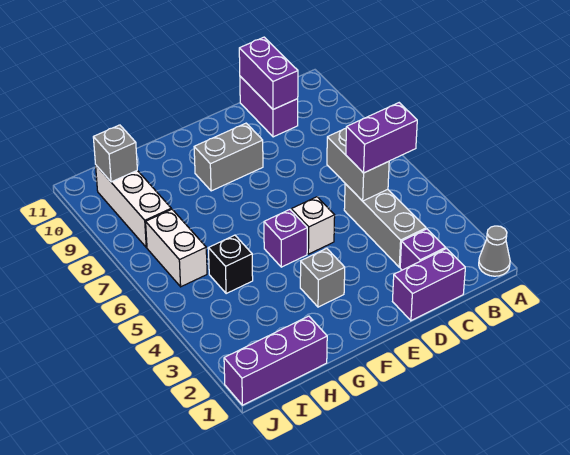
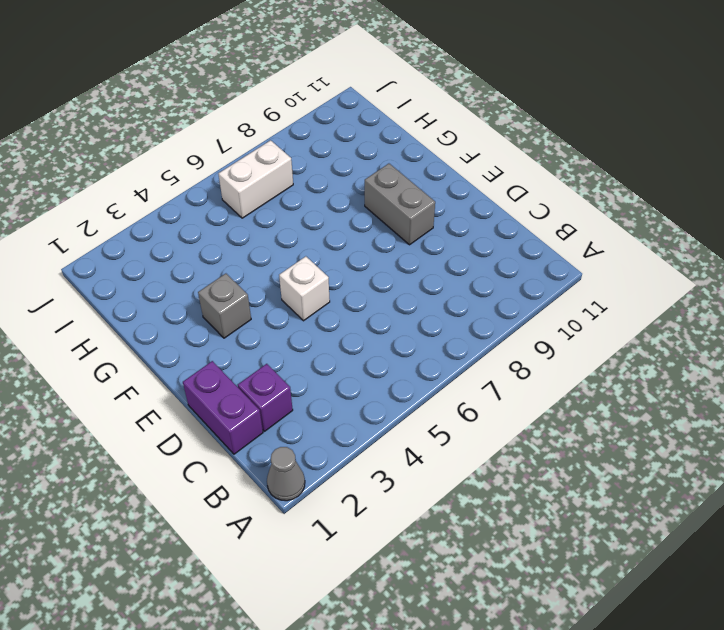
none -> grey 1x3 brick [344,184,426,267]
none -> purple 1x2 brick [240,76,298,137]
none -> purple 1x1 brick [264,210,307,267]

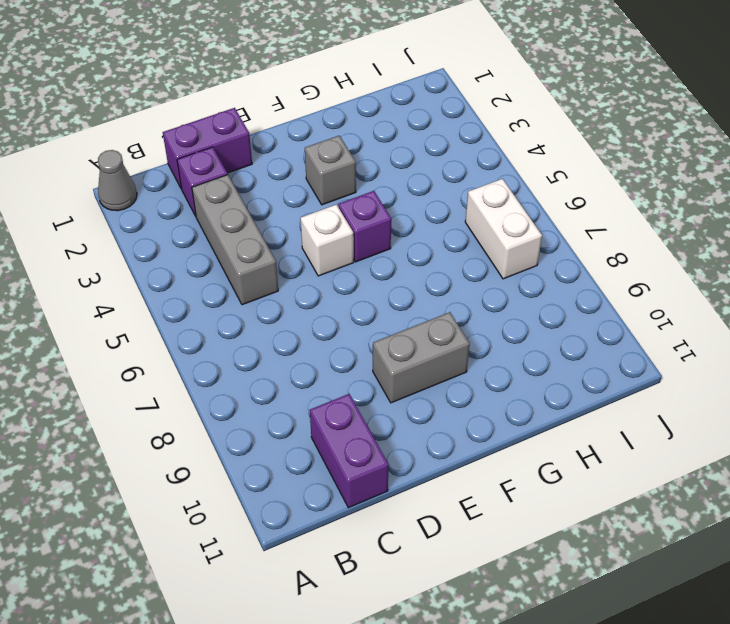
none -> purple 1x3 brick [224,316,327,405]
none -> black 1x1 brick [208,235,253,293]
none -> white 1x3 brick [96,166,171,247]

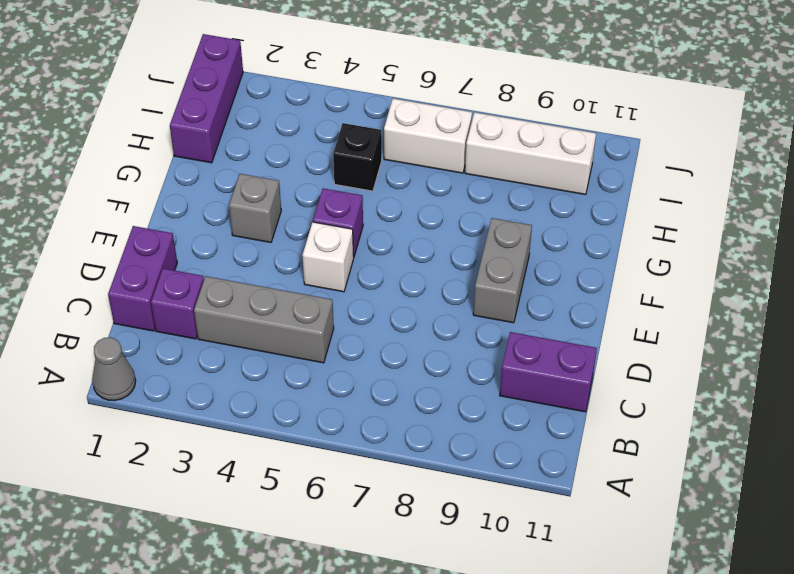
none -> grey 1x2 brick [327,129,389,201]
none -> purple 1x2 brick [239,37,298,109]
none -> grey 1x1 brick [93,125,137,182]

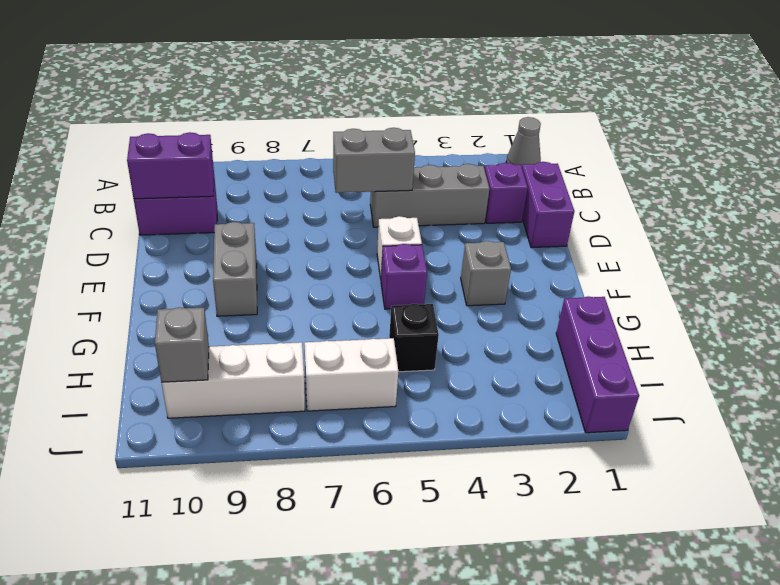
none -> purple 1x2 brick [346,103,417,173]

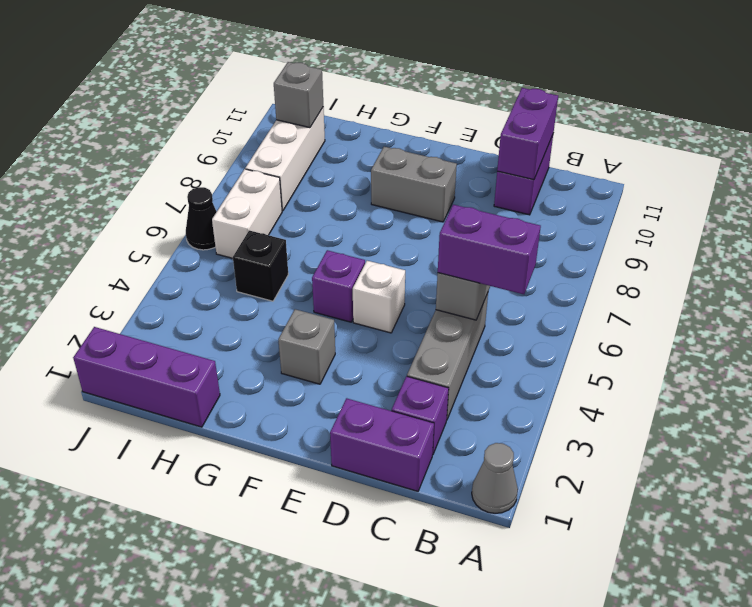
black 1x1 cone [186,187,217,250] -> none

